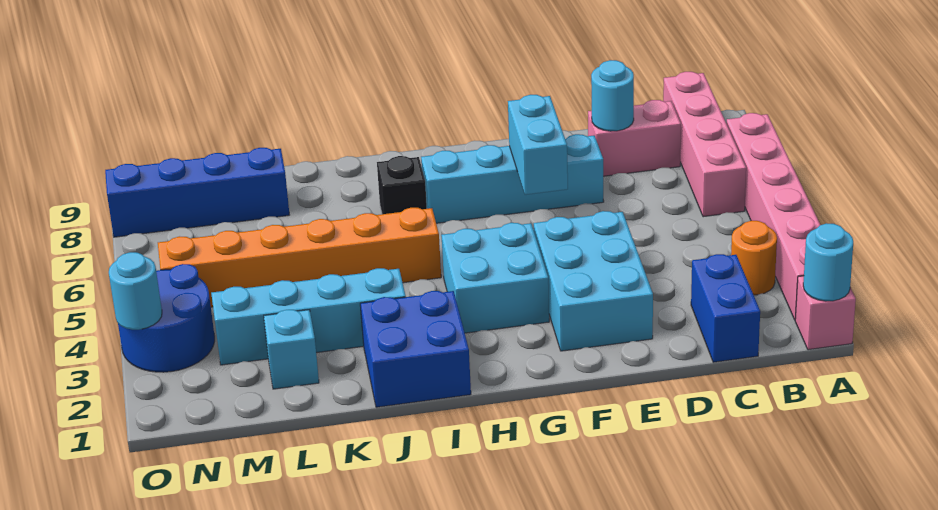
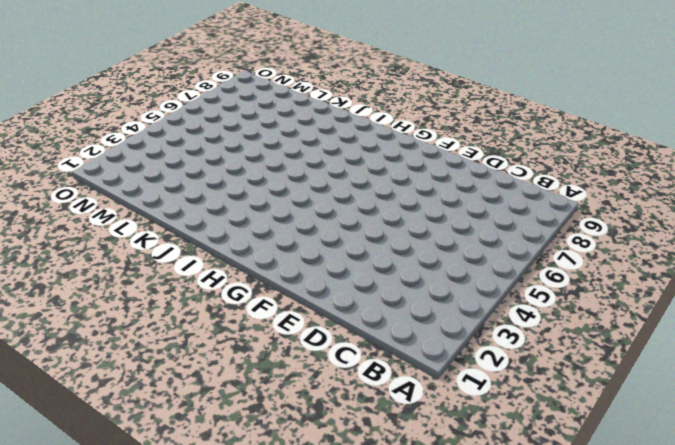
none -> pink 1x1 brick [795,276,856,350]
none -> pink 1x6 brick [727,113,820,319]
none -> orange 1x1 round brick [731,221,777,295]

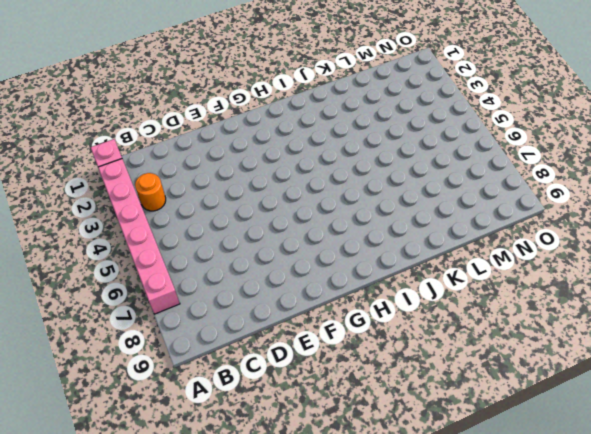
none -> pink 1x4 brick [663,72,746,217]
none -> blue 1x2 brick [691,254,760,362]
none -> pink 1x2 brick [588,100,681,176]

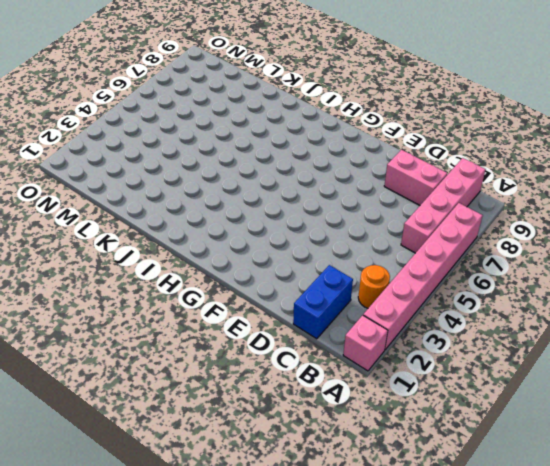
none -> cyan 2x3 brick [533,211,653,351]
none -> cyan 1x4 brick [421,134,604,223]
none -> cyan 2x2 brick [441,223,549,333]

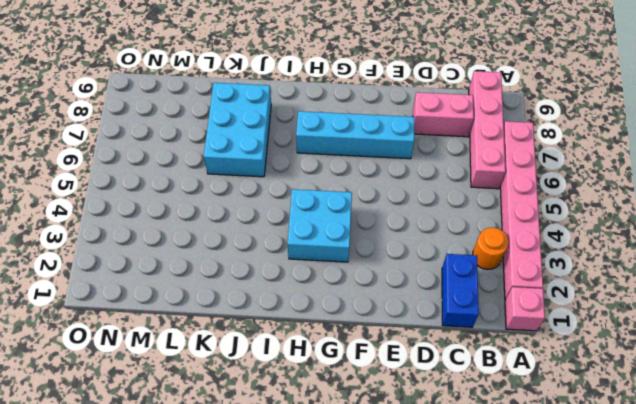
cyan 2x3 brick [204,83,271,177] -> cyan 2x3 brick moved to [533,211,653,351]
none -> blue 2x2 brick [360,291,471,407]
none -> orange 1x6 brick [158,208,441,307]
none -> black 1x1 brick [377,156,427,214]

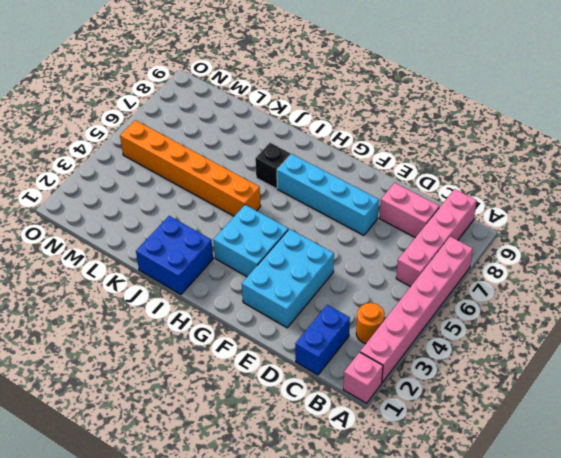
none -> cyan 1x4 brick [211,268,406,365]
none -> cyan 1x1 brick [264,310,319,389]
none -> blue 1x4 brick [105,148,289,237]

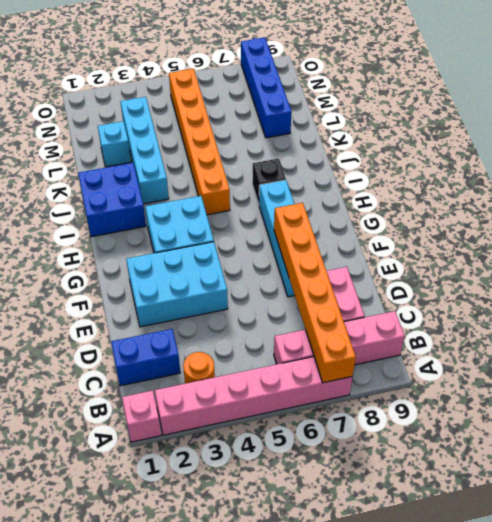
orange 1x6 brick [274,203,356,383] -> cyan 1x2 brick [508,95,568,195]
none -> blue 2x2 round brick [118,264,215,372]
none -> cyan 1x1 round brick [803,223,853,301]
none -> cyan 1x1 round brick [591,60,634,131]

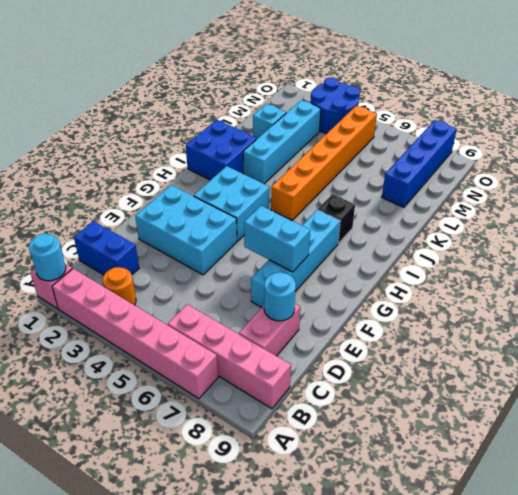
none -> cyan 1x1 round brick [109,252,162,330]

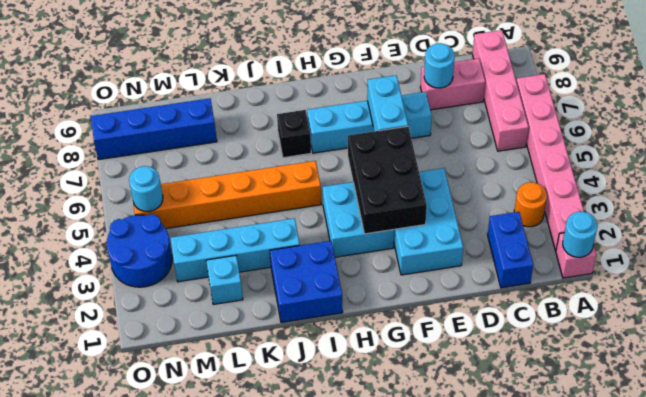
black 2x3 brick [348,126,427,234] -> none
cyan 1x1 round brick [129,166,163,212] -> cyan 1x1 round brick moved to [109,252,162,330]

